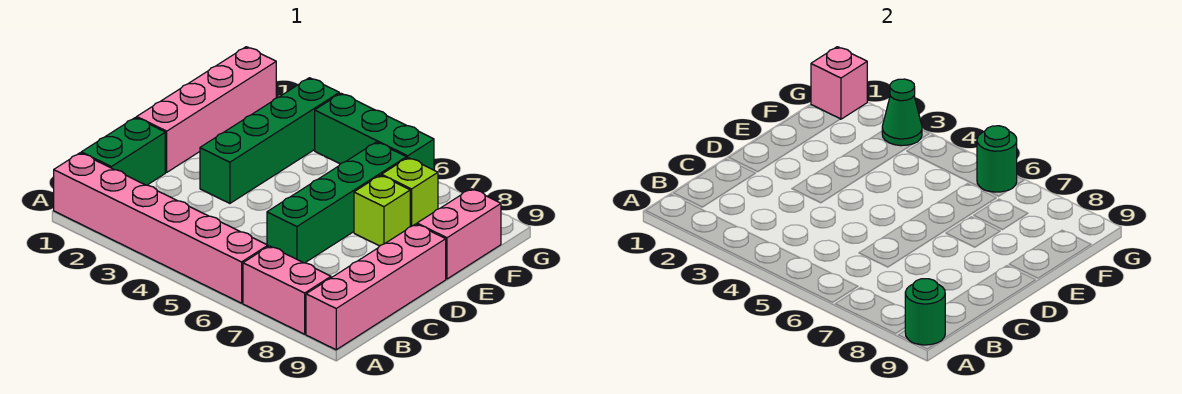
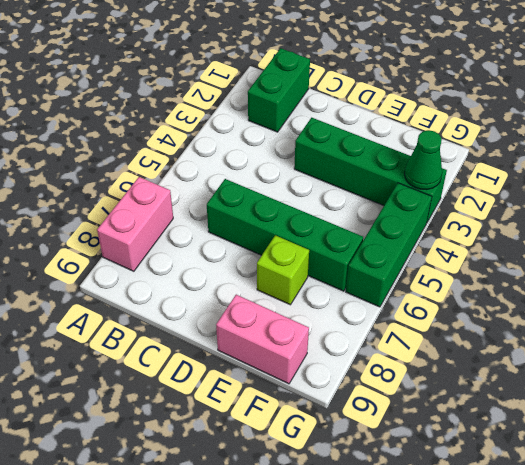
green 1x2 brick [248,48,310,132] -> green 1x2 brick turned to [81,118,165,185]
none -> pink 1x6 brick [54,153,268,303]
none -> pink 1x4 brick [306,224,446,350]
none -> pink 1x4 brick [137,47,276,172]

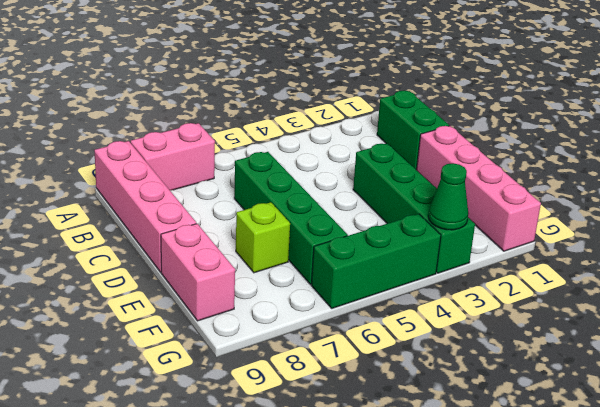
none -> pink 1x6 brick [54,153,268,303]
none -> lime 1x1 brick [382,158,438,227]
none -> green 1x1 round brick [905,279,945,345]

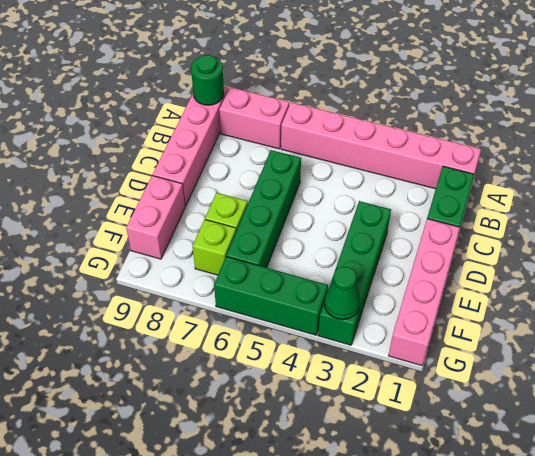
none -> pink 1x1 brick [811,47,867,119]
none -> green 1x1 round brick [977,126,1017,192]

